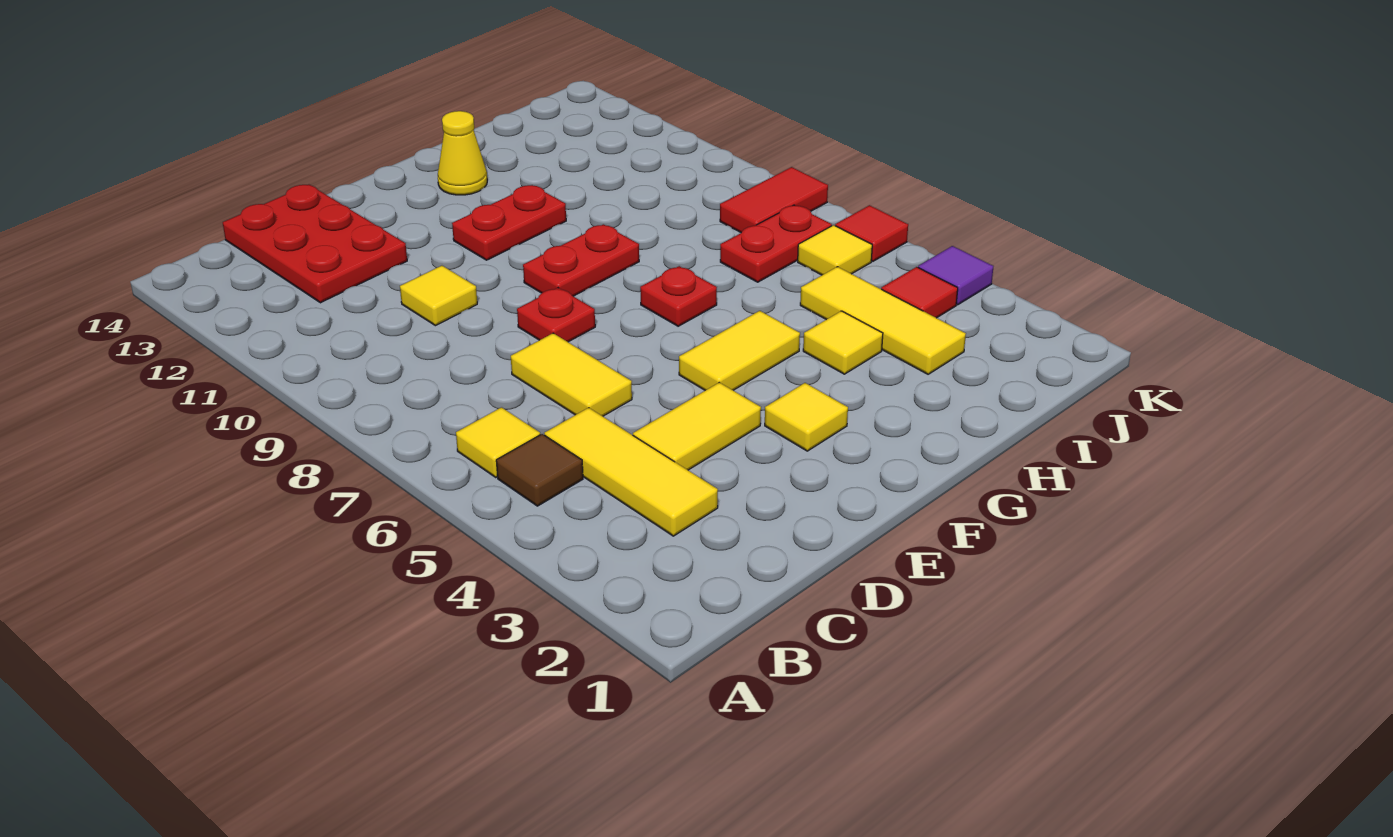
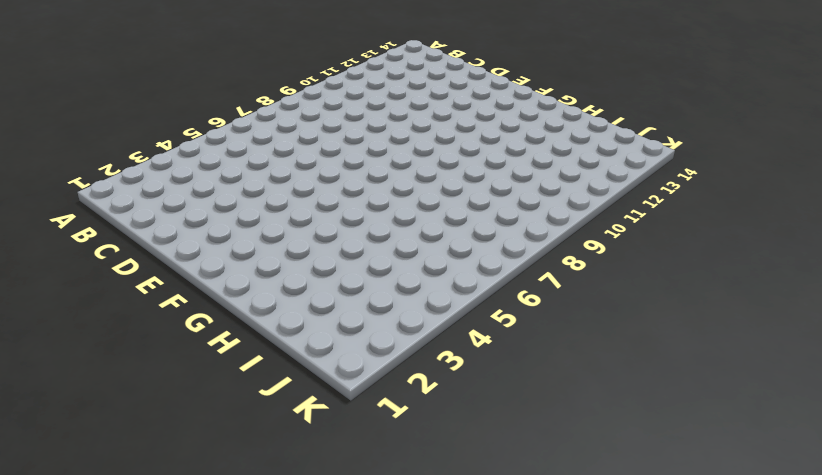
none -> brown 1x1 tile [496,434,583,506]
none -> yellow 1x1 tile [456,407,540,477]
none -> yellow 1x3 tile [544,408,718,536]

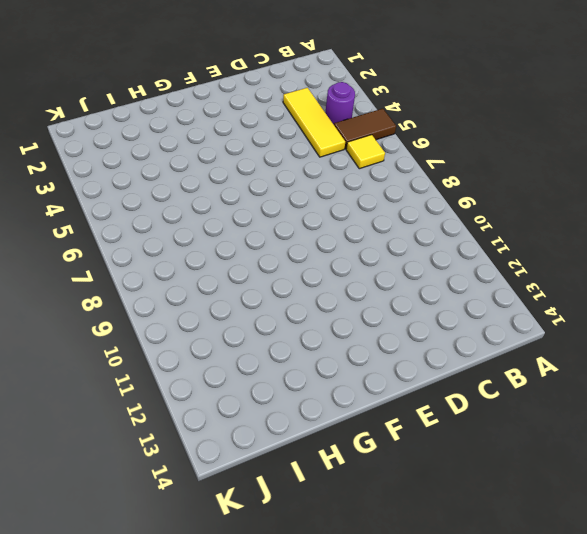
brown 1x2 tile [334,109,396,149] -> brown 1x1 tile [496,434,583,506]
purple 1x1 round brick [325,82,355,125] -> none
none -> red 2x3 plate [223,185,407,303]
none -> yellow 1x2 tile [633,382,761,470]
none -> yellow 1x2 tile [511,333,632,416]

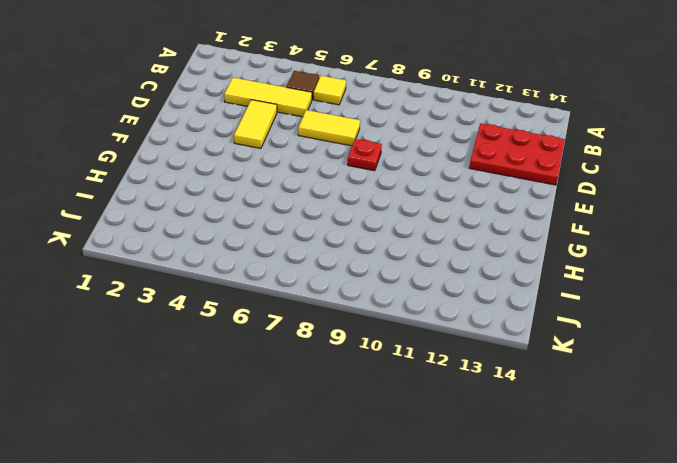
none -> yellow 1x1 tile [400,266,477,326]
none -> yellow 1x1 tile [765,383,848,451]
none -> yellow 1x2 tile [679,311,800,390]

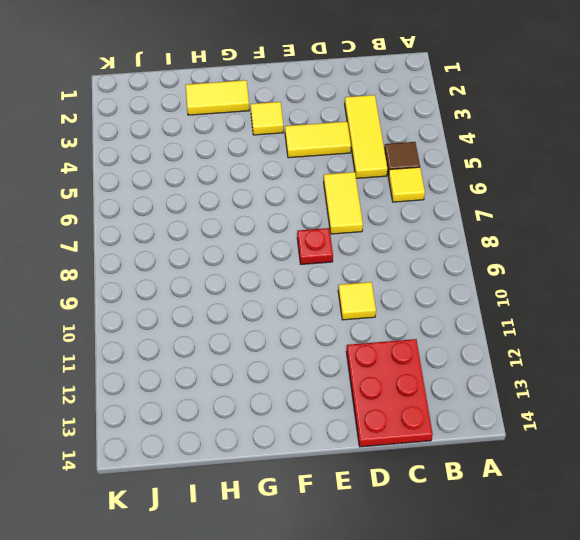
yellow 1x2 tile [186,80,249,115] -> yellow 1x2 tile moved to [679,311,800,390]
none -> red 1x2 plate [523,224,639,296]
none -> red 1x2 plate [452,185,566,260]
none -> red 1x1 plate [640,266,717,326]

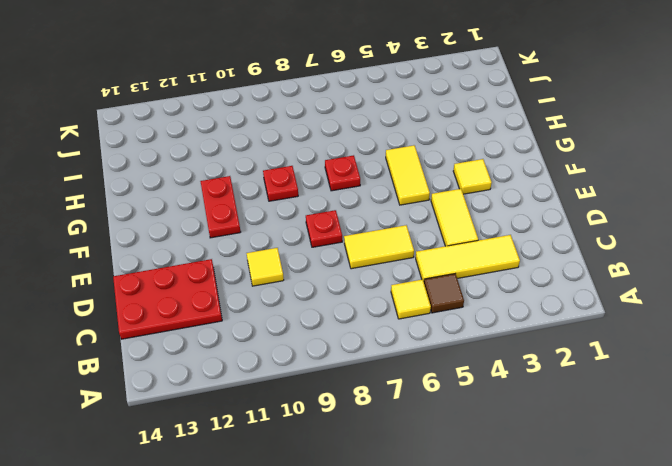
red 1x1 plate [263,166,298,201] -> red 1x2 plate [523,224,639,296]
none -> yellow 1x1 cone [438,111,487,195]
none -> yellow 1x1 tile [803,311,883,374]
none -> yellow 1x3 tile [800,267,966,374]

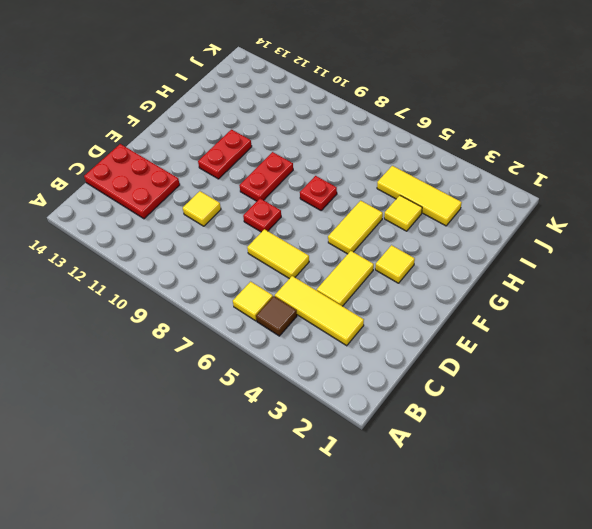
none -> yellow 1x1 cone [438,111,487,195]
none -> red 1x2 plate [720,205,832,282]
none -> red 1x1 tile [881,267,958,318]

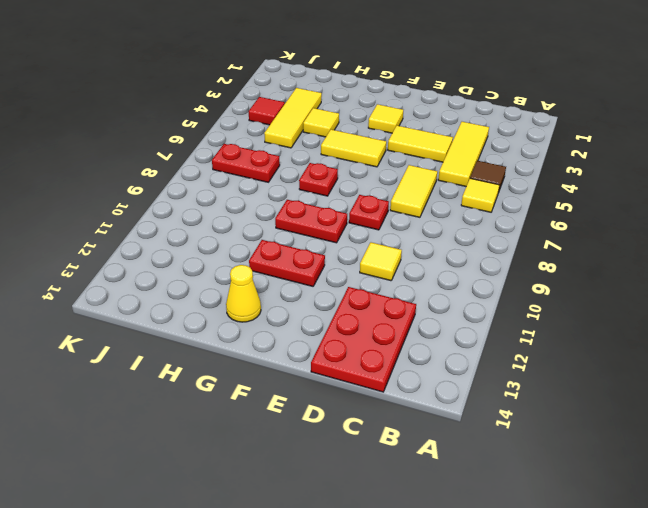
none -> yellow 1x1 tile [798,225,872,275]
none -> red 1x2 tile [720,167,828,233]
none -> purple 1x1 tile [918,246,994,305]

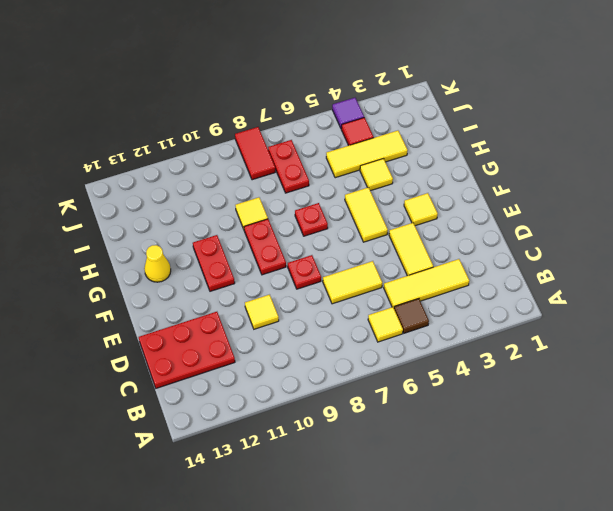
yellow 1x1 tile [235,197,268,229] -> yellow 1x1 tile moved to [798,225,872,275]
none -> red 1x1 tile [835,205,908,261]

